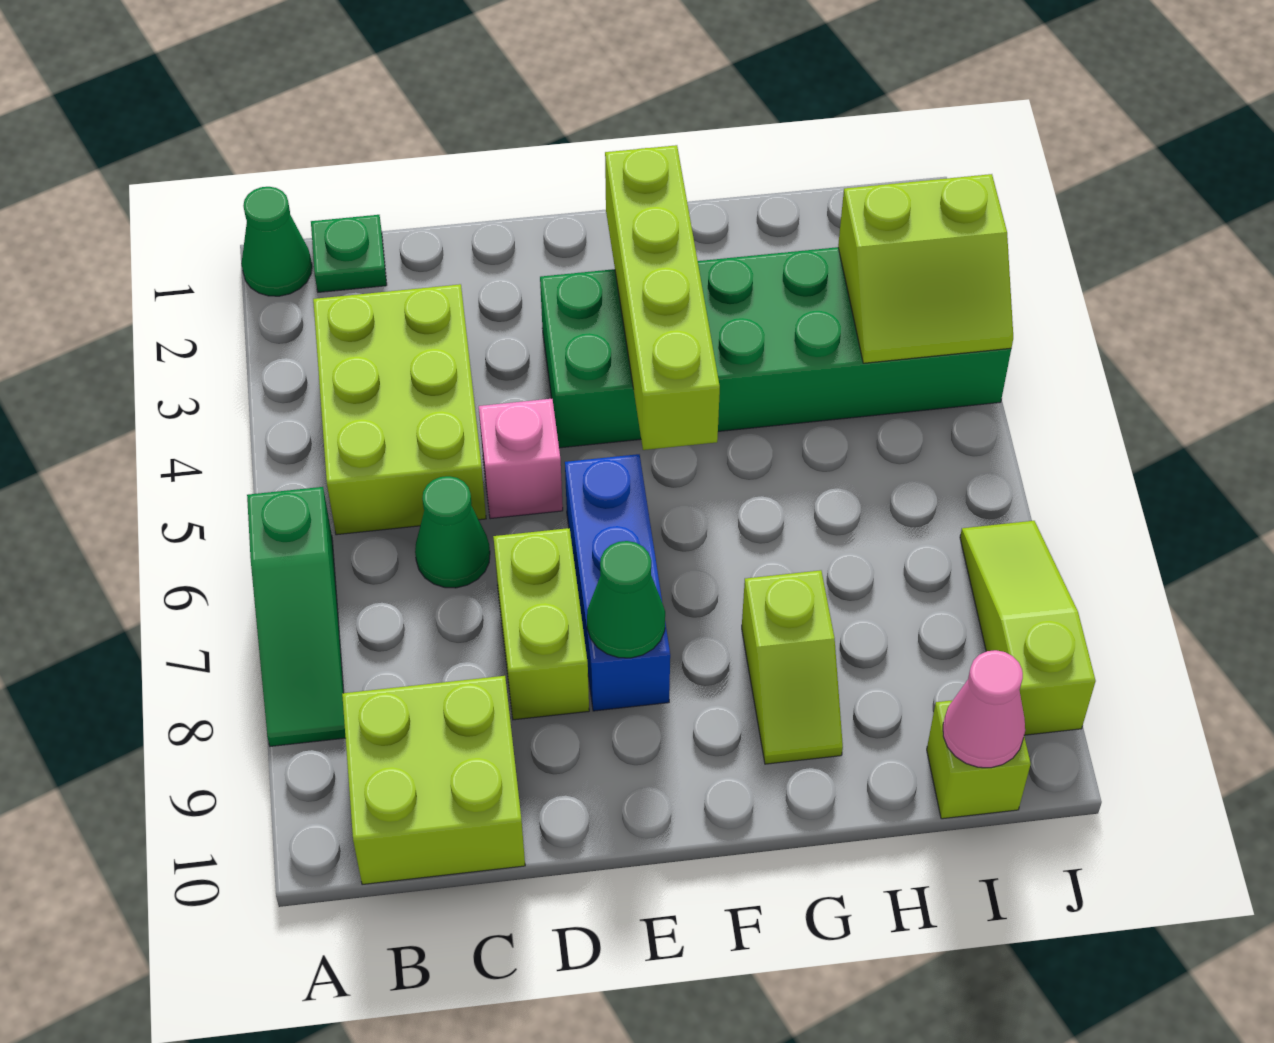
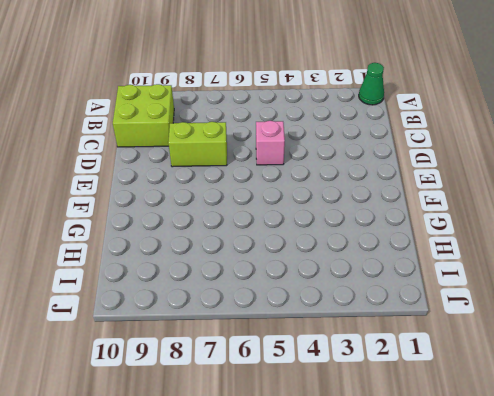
none -> green 1x3 slope [247,487,346,746]
none -> green 1x1 plate [311,215,387,292]
none -> lime 2x3 brick [313,284,486,535]

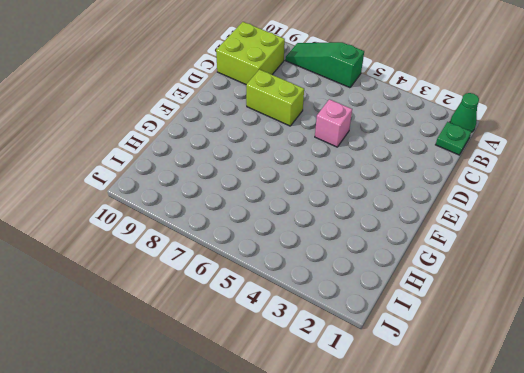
none -> lime 2x3 brick [313,284,486,535]
none -> green 1x1 cone [415,476,490,588]
none -> green 2x6 brick [540,247,1011,448]

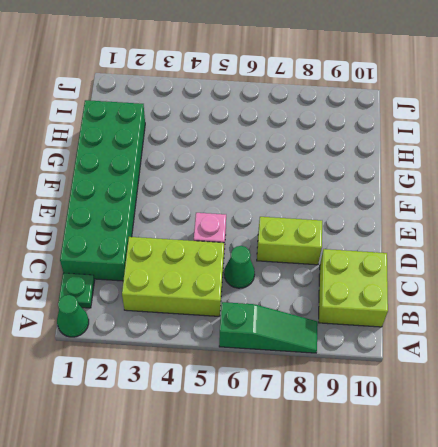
green 2x6 brick [60,100,145,281] -> green 2x6 brick moved to [540,247,1011,448]
none -> blue 1x3 brick [565,454,670,711]
none -> lime 1x2 slope [742,570,843,764]
none -> lime 1x1 brick [927,700,1031,819]

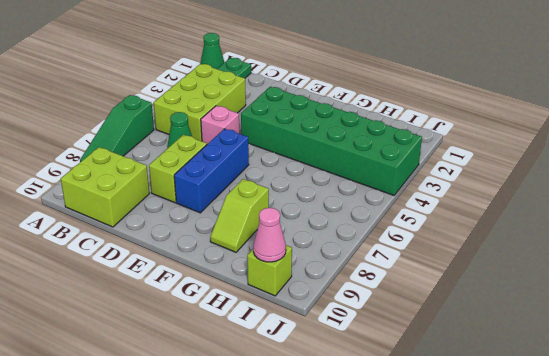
none -> lime 1x3 slope [960,521,1096,735]
none -> green 1x1 cone [587,541,665,658]
none -> lime 1x4 brick [605,145,720,450]

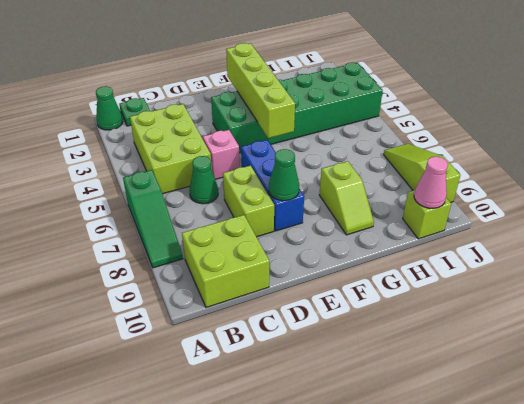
none -> lime 2x2 slope [838,174,1013,363]

